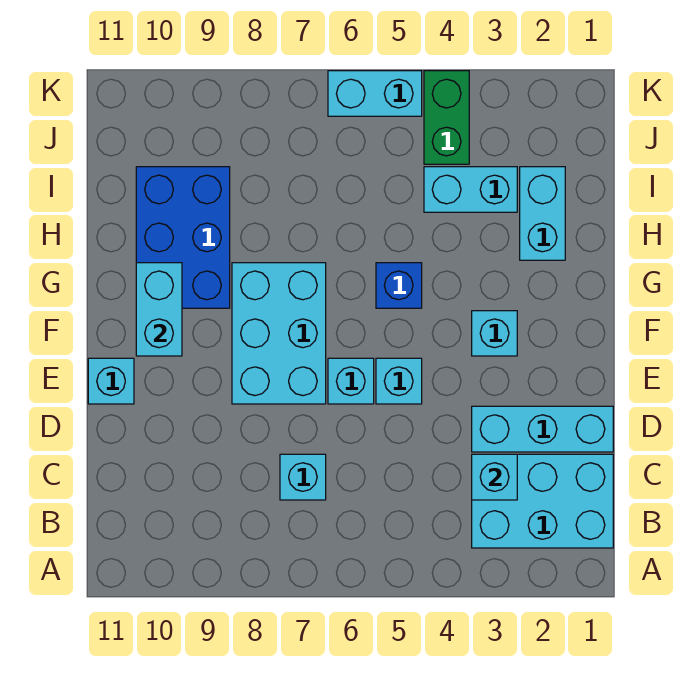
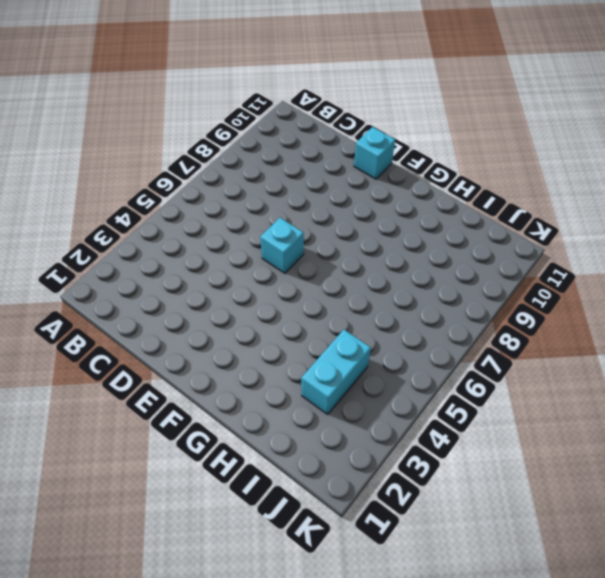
none -> cyan 2x3 brick [472,454,613,548]
none -> cyan 1x1 brick [280,454,326,500]
none -> cyan 1x3 brick [472,406,613,452]

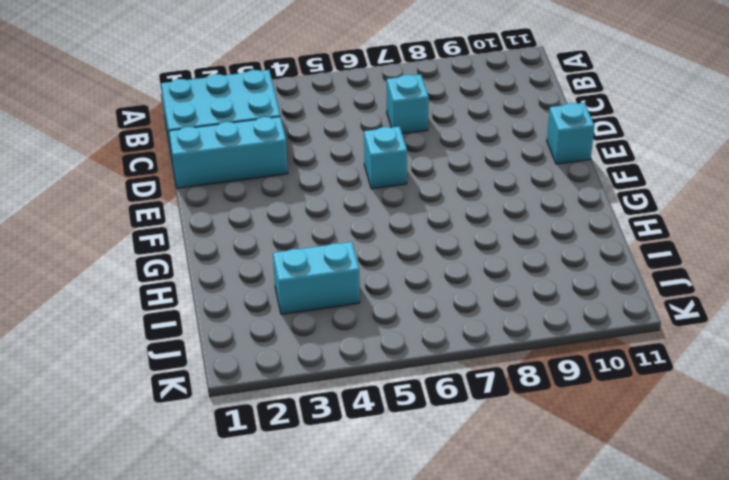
none -> cyan 1x1 brick [376,358,422,404]
none -> cyan 2x3 brick [232,263,326,404]
none -> cyan 1x1 brick [472,311,517,356]

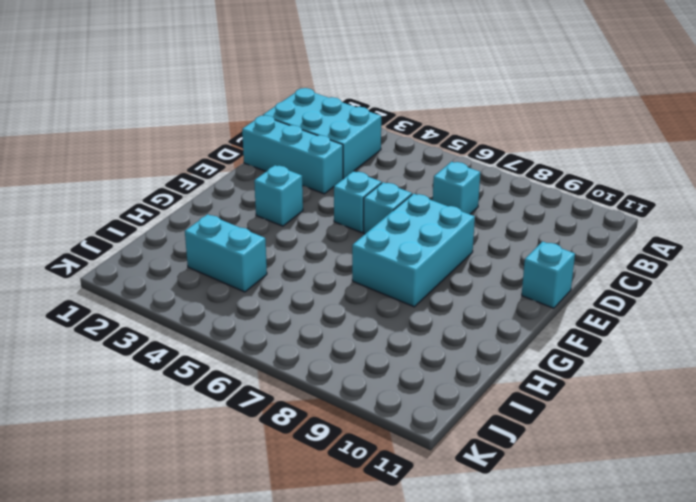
none -> blue 1x1 brick [376,263,422,308]
none -> blue 2x3 brick [136,167,230,308]
none -> cyan 1x2 brick [520,167,565,260]

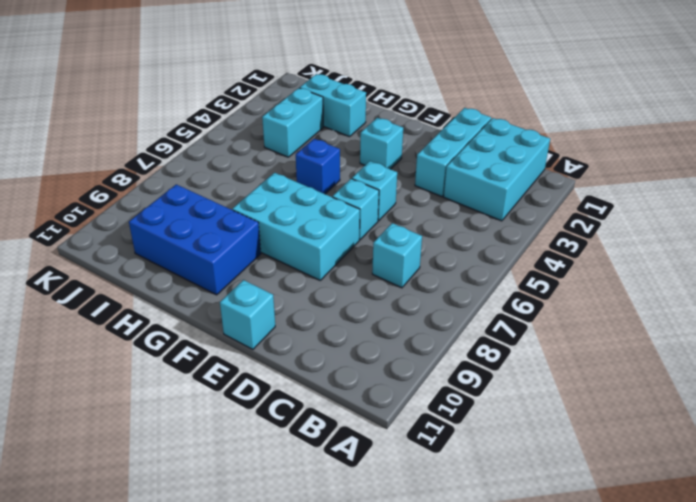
none -> green 1x2 brick [424,71,469,164]
none -> cyan 1x2 brick [328,71,422,116]
none -> cyan 1x1 brick [472,454,517,500]

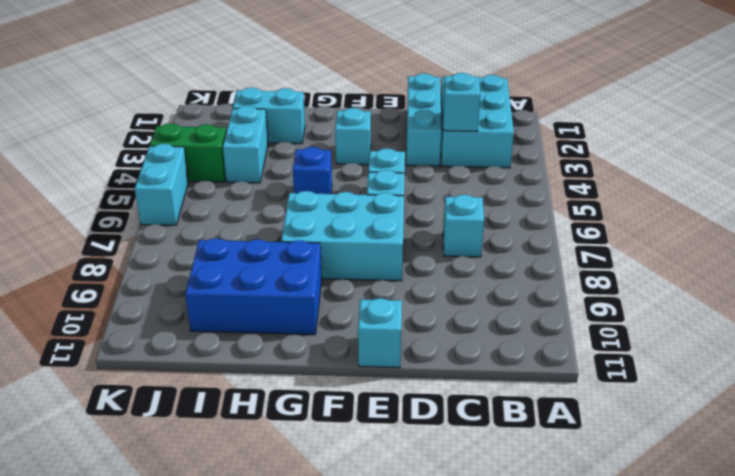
none -> cyan 1x2 brick [136,263,182,356]

